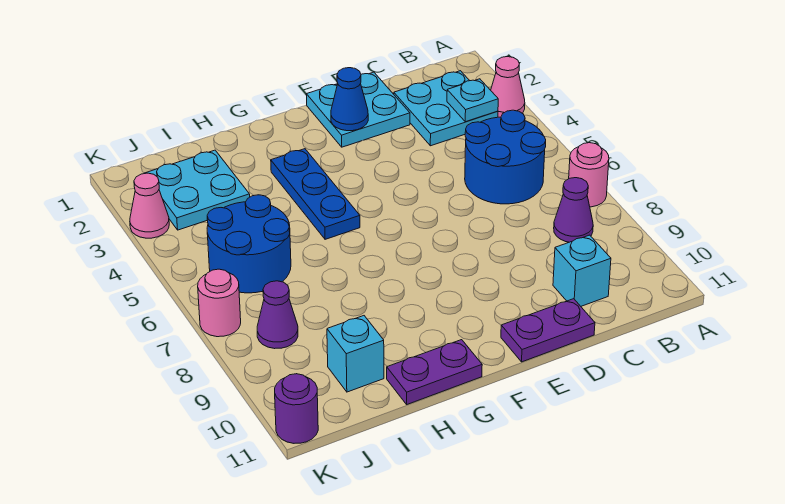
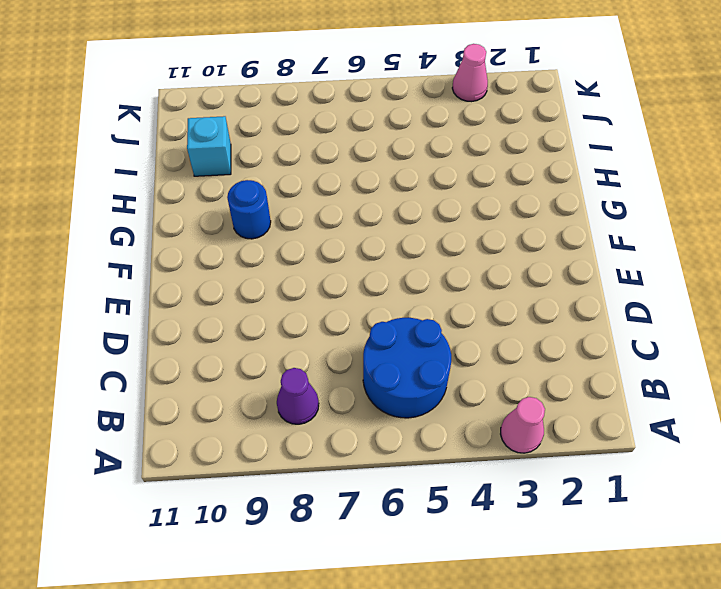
blue 1x1 round brick [227,180,271,239] -> none
none -> pink 1x1 round brick [569,143,609,207]
none -> cyan 2x2 plate [394,71,498,146]
none -> cyan 1x1 brick [553,235,611,306]

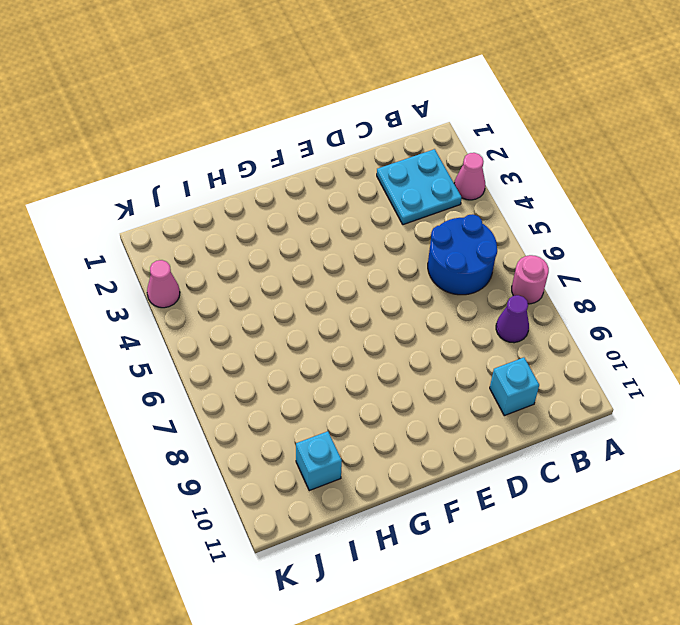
none -> cyan 2x2 plate [306,72,410,147]
none -> purple 1x2 plate [501,299,595,362]
none -> blue 1x3 plate [271,149,360,239]

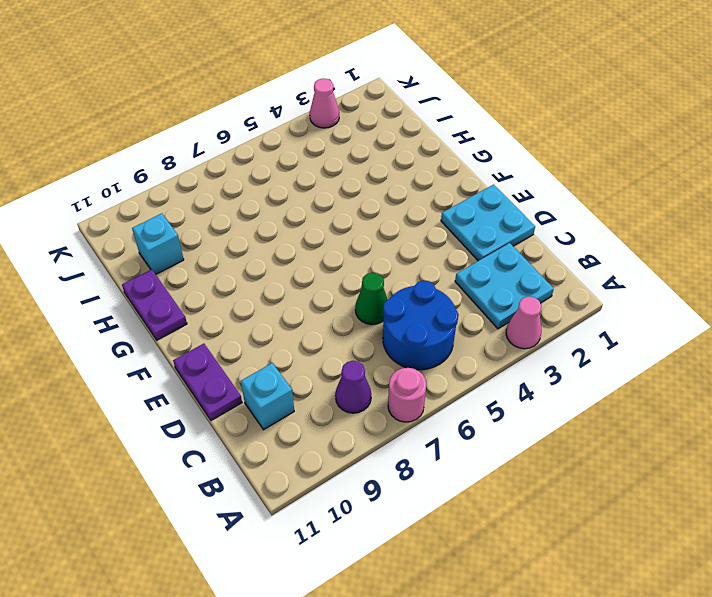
green 1x1 cone [355,273,388,325] -> none
none -> blue 1x3 plate [271,149,360,239]
none -> cyan 2x2 plate [144,150,250,230]
none -> blue 2x2 round brick [207,195,291,293]

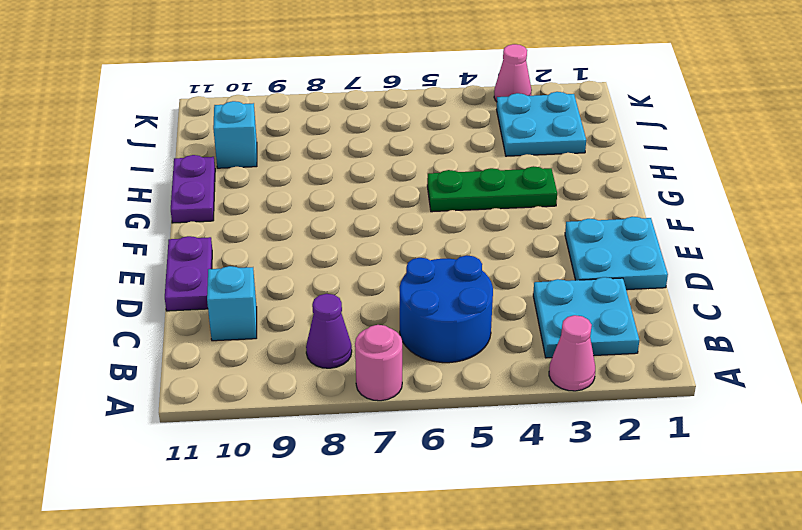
green 1x3 plate [427,166,557,212] -> blue 1x3 plate [271,149,360,239]
none -> blue 2x2 round brick [207,195,291,293]
none -> purple 1x1 cone [257,281,298,349]
none -> pink 1x1 round brick [198,269,241,337]

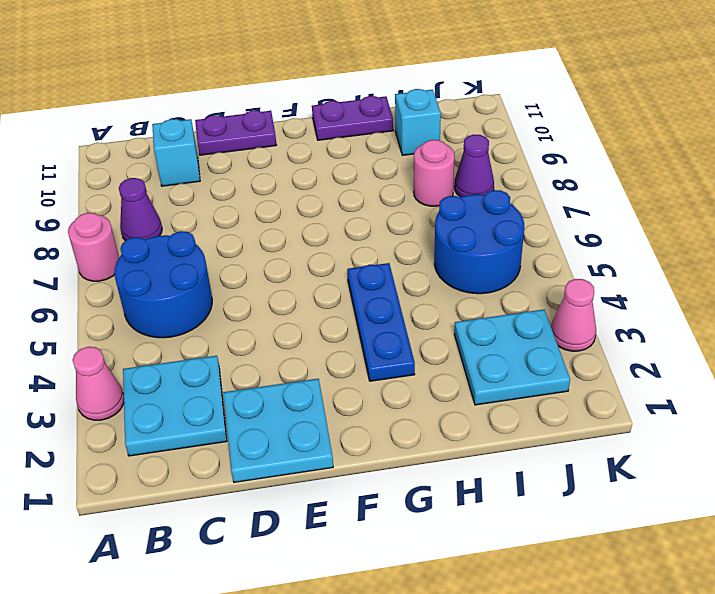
pink 1x1 round brick [414,140,455,206] -> pink 1x1 round brick moved to [198,269,241,337]
none -> purple 1x1 round brick [275,374,318,443]
none -> cyan 1x1 plate [447,79,498,122]
none -> blue 1x1 cone [331,68,368,131]

